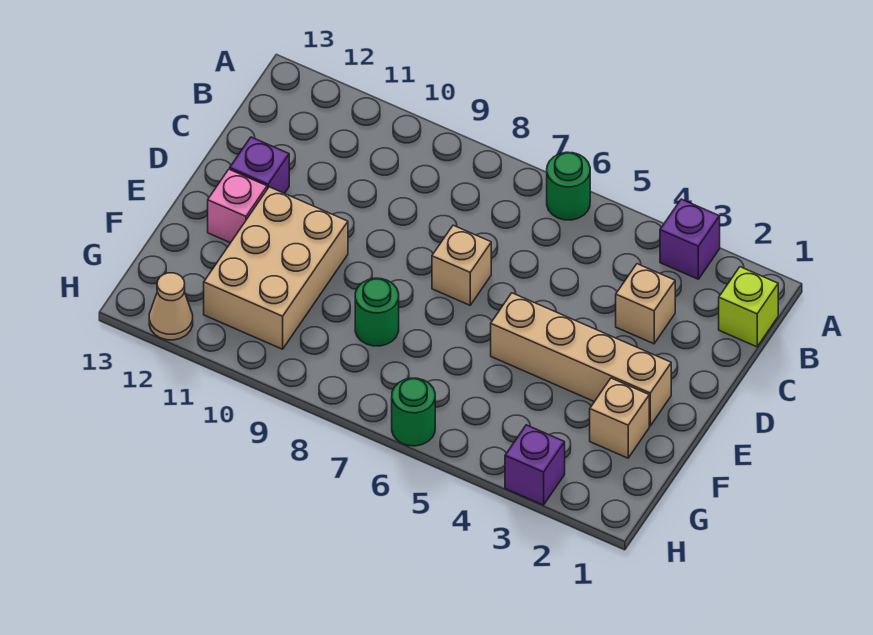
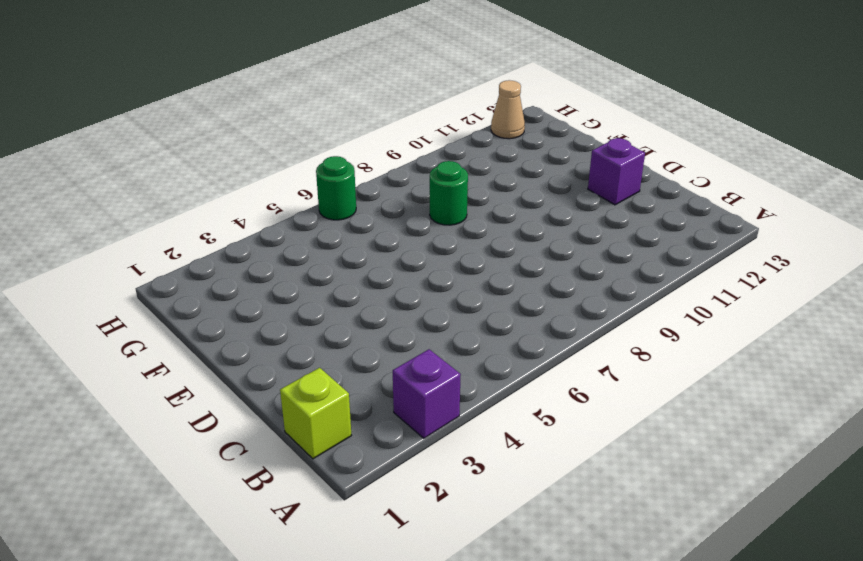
none -> green 1x1 round brick [547,152,590,220]
none -> tan 1x1 brick [616,264,675,344]
none -> tan 1x1 brick [432,225,491,305]

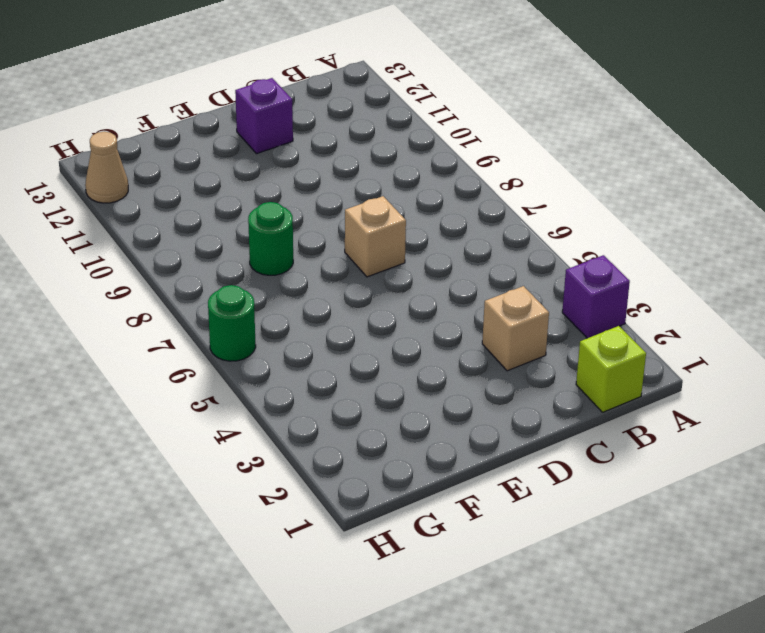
none -> green 1x1 round brick [547,152,590,220]
none -> tan 1x4 brick [491,293,671,426]
none -> tan 2x3 brick [204,187,348,349]

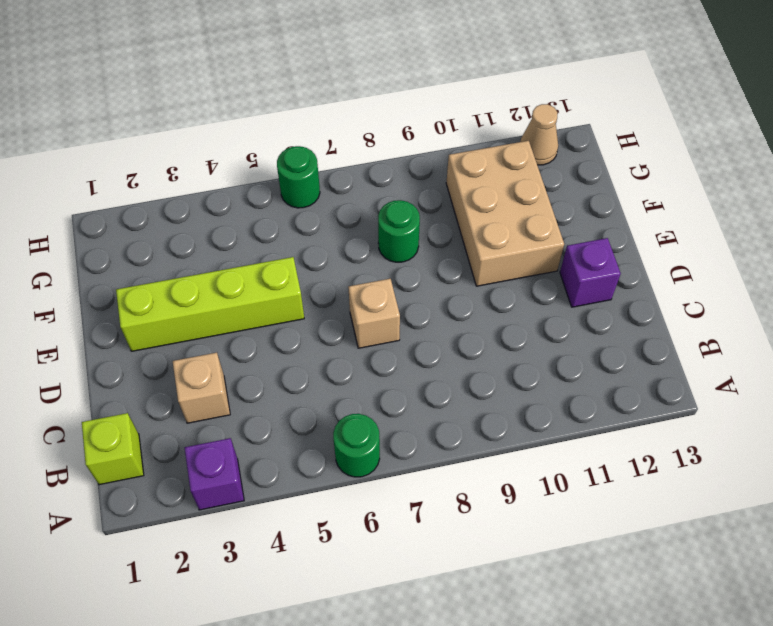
lime 1x4 brick [116,257,304,351] -> tan 1x4 brick [491,293,671,426]
none -> pink 1x1 brick [208,169,267,243]
none -> tan 1x1 brick [590,378,649,458]
none -> purple 1x1 brick [505,425,565,505]

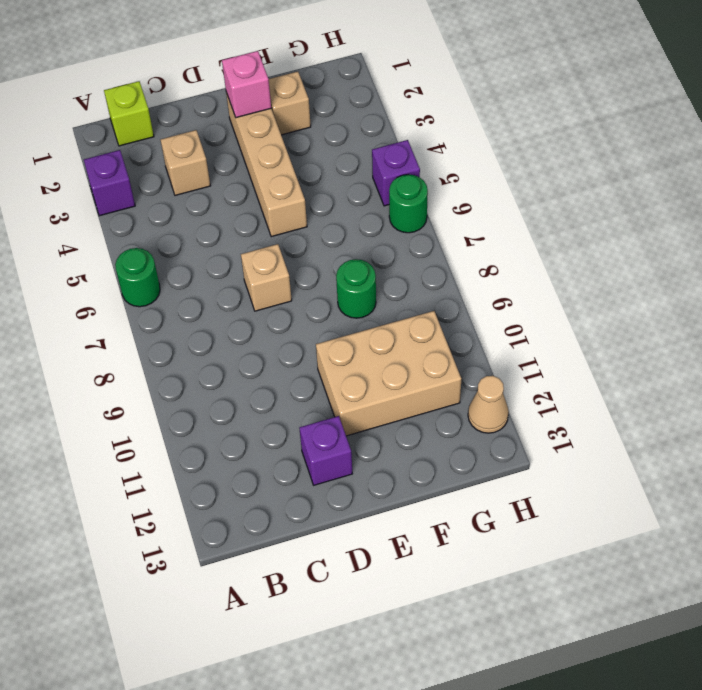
pink 1x1 brick [222,51,271,118] -> pink 1x1 brick moved to [208,169,267,243]
purple 1x1 brick [372,140,420,206] -> purple 1x1 brick moved to [505,425,565,505]

